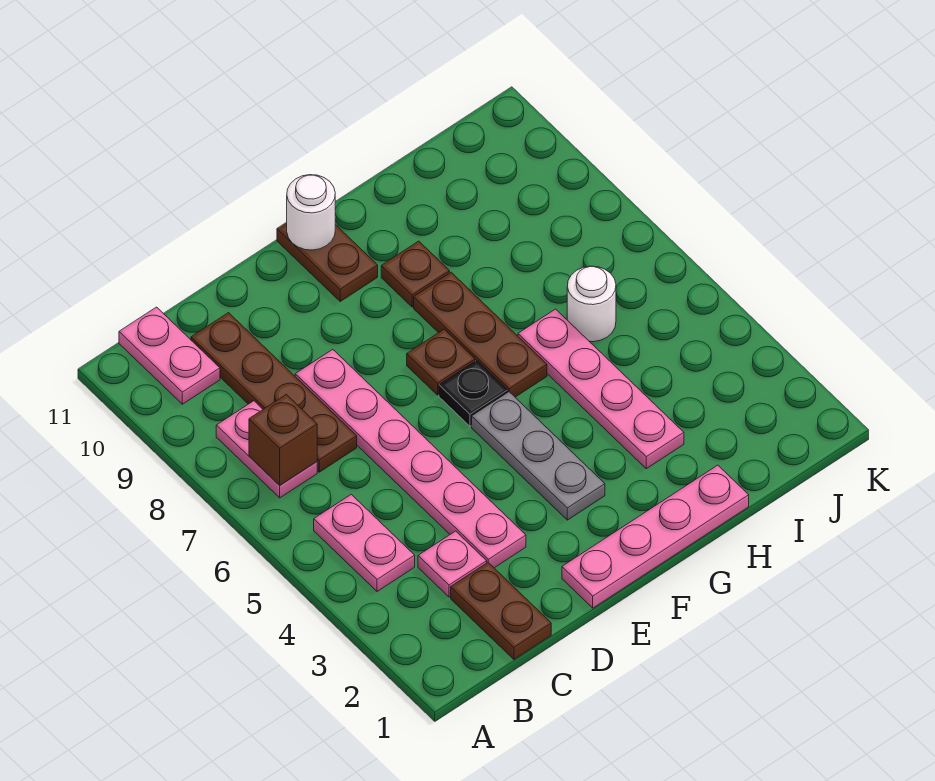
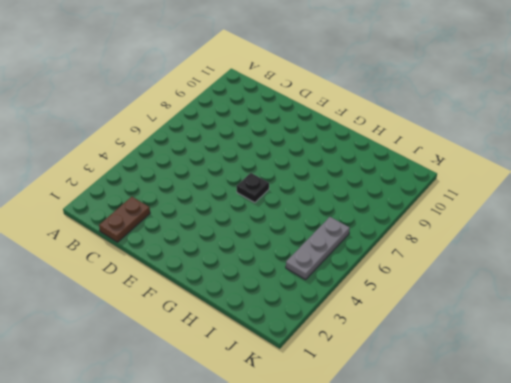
grey 1x3 plate [286,217,350,280] -> grey 1x3 plate moved to [472,392,605,520]
none -> pink 1x2 plate [314,494,415,591]
none -> pink 1x2 plate [216,401,317,498]
none -> pink 1x2 plate [119,307,220,404]

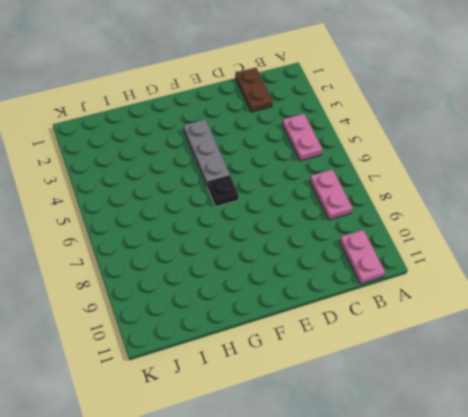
none -> pink 1x1 plate [418,531,487,597]
none -> brown 1x4 plate [191,313,357,472]
none -> pink 1x6 plate [295,349,526,568]

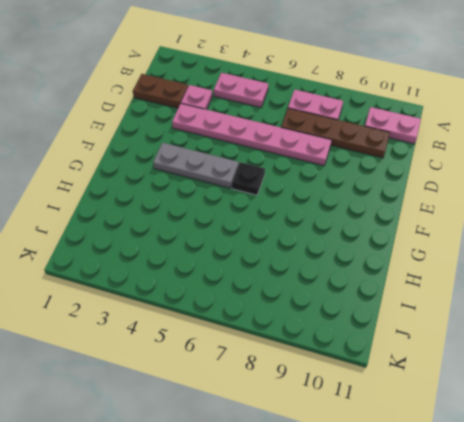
none -> pink 1x4 plate [562,465,749,608]
none -> brown 1x1 plate [407,329,475,395]
none -> brown 1x2 plate [277,222,378,301]

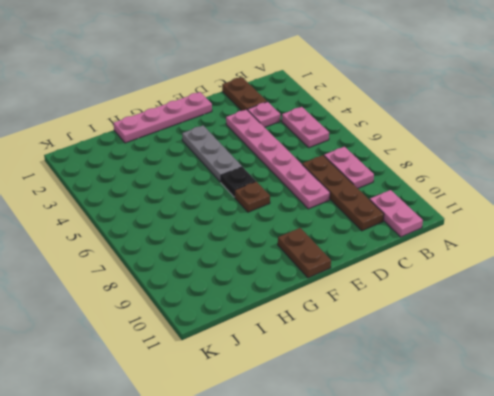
none -> brown 1x3 plate [414,272,547,397]
none -> brown 1x1 plate [381,241,450,307]
none -> pink 1x4 plate [518,309,684,469]

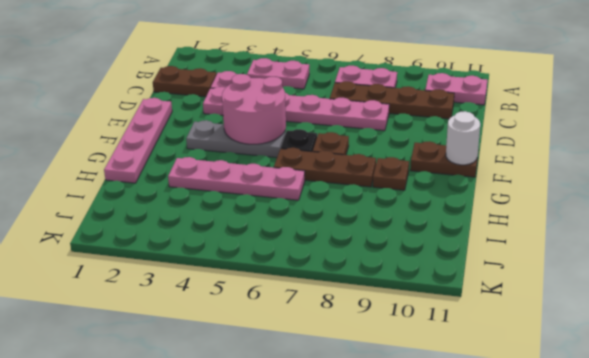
pink 2x2 round brick [222,74,286,144] -> none
none -> white 1x1 round brick [567,266,616,342]
none -> brown 1x1 brick [249,394,317,485]

